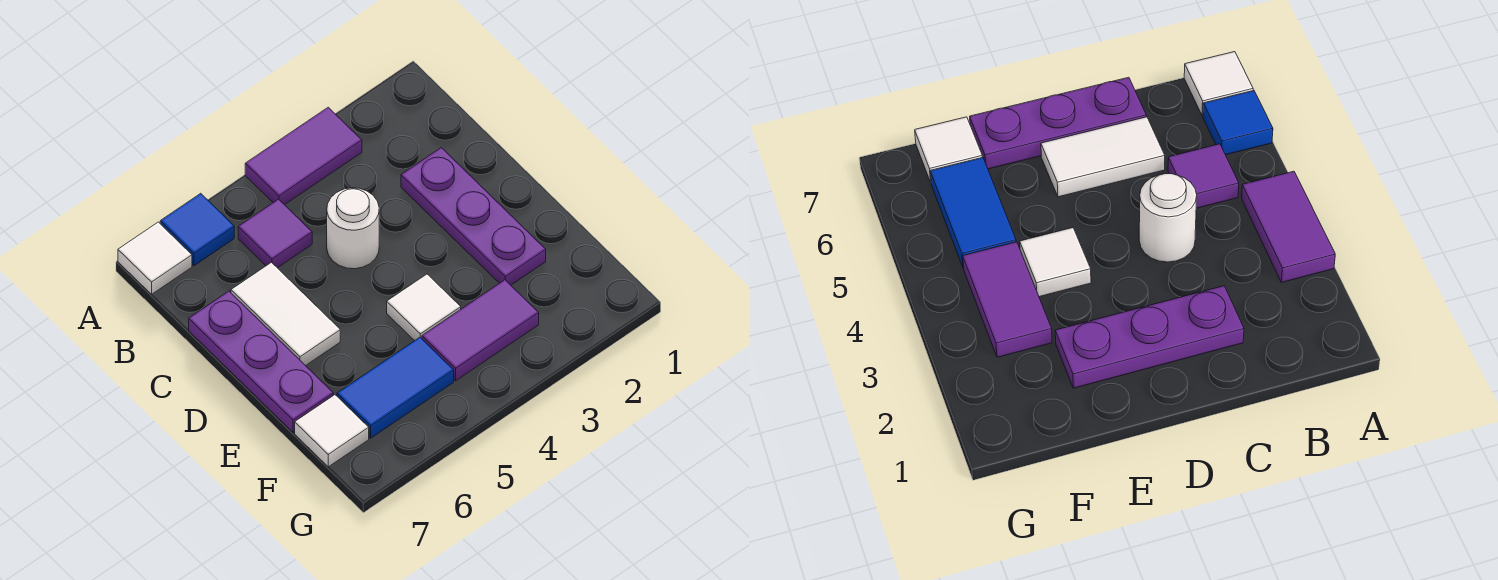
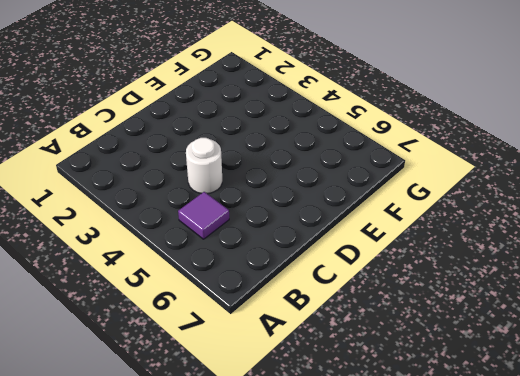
none -> purple 1x2 tile [245,107,362,205]
none -> blue 1x1 tile [160,193,234,266]
none -> white 1x1 tile [118,222,192,294]

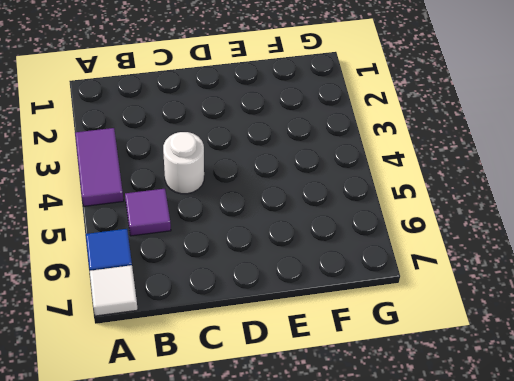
none -> purple 1x3 plate [401,148,546,285]
none -> white 1x2 tile [231,262,340,366]
none -> purple 1x3 plate [189,291,333,432]

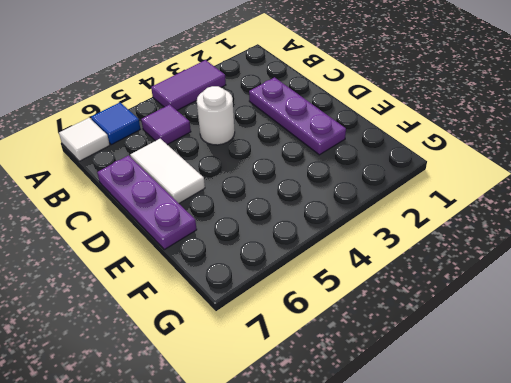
none -> white 1x1 tile [387,274,461,341]
none -> purple 1x2 tile [422,280,539,381]
none -> blue 1x2 tile [337,337,454,438]

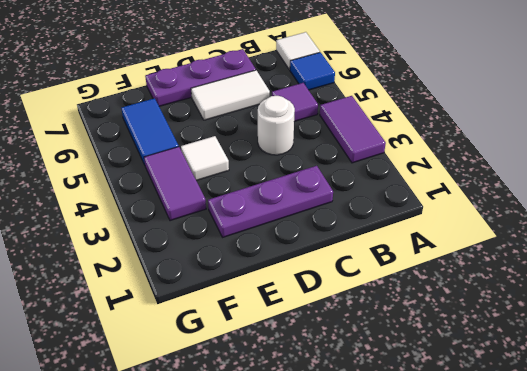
none -> white 1x1 tile [295,395,369,467]

